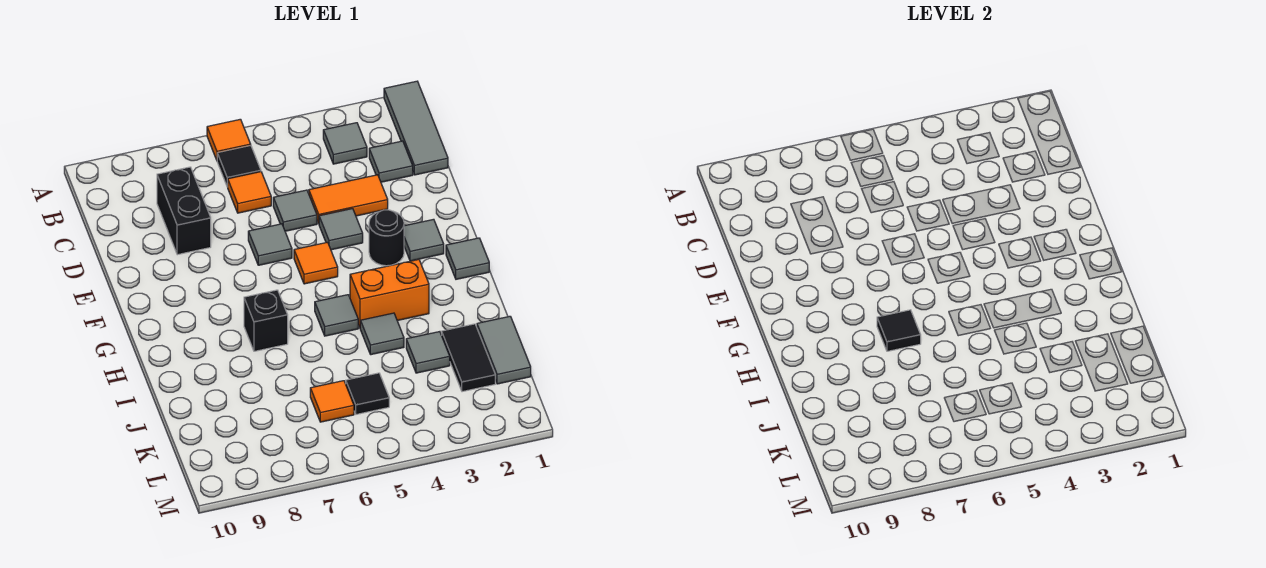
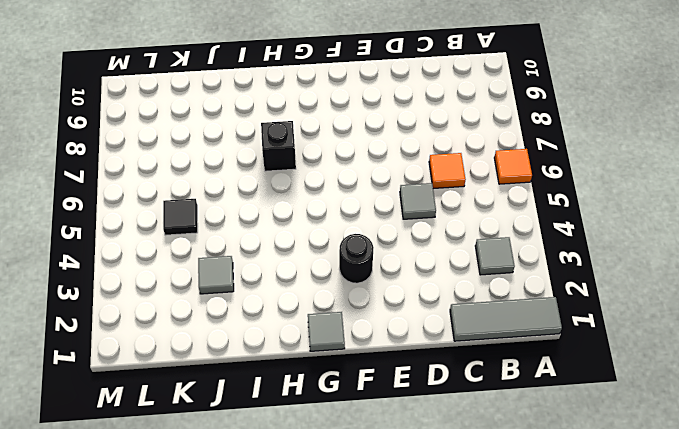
none -> black 1x1 tile [217,146,261,187]
none -> grey 1x1 tile [369,141,413,182]
none -> black 1x2 brick [157,167,211,255]

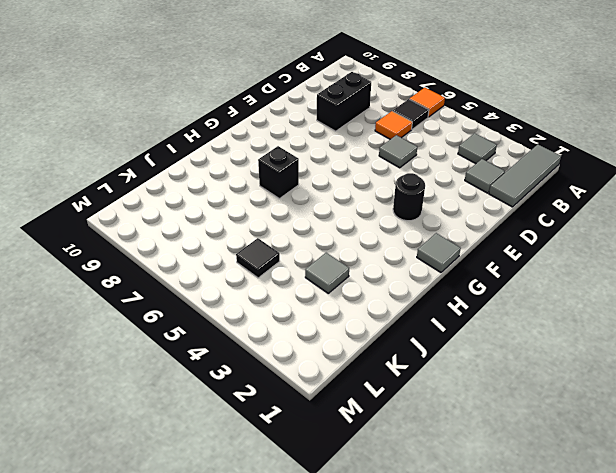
none -> orange 1x2 tile [309,175,388,223]
none -> grey 1x1 tile [319,209,363,250]
none -> grey 1x1 tile [248,224,292,265]

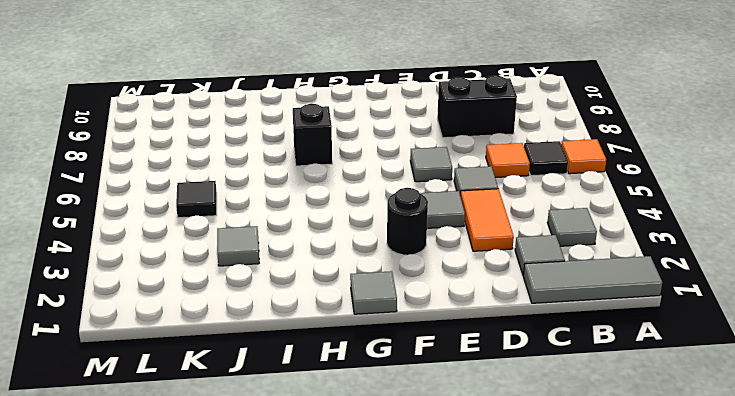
none -> grey 1x1 tile [404,219,444,261]
none -> orange 1x1 tile [294,242,338,284]
none -> orange 1x2 brick [350,259,429,327]

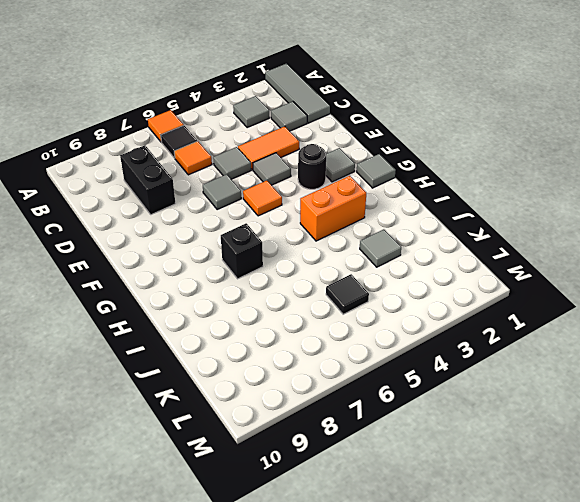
none -> grey 1x1 tile [315,295,358,336]
none -> grey 1x1 tile [360,313,404,355]
none -> grey 1x2 tile [477,316,531,384]

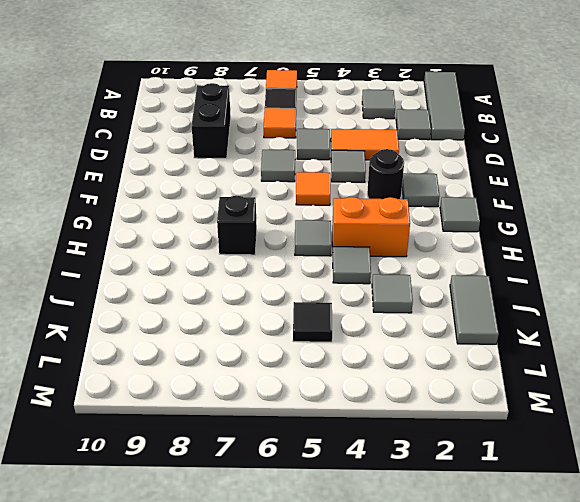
none -> black 1x2 tile [442,324,495,392]
none -> orange 1x1 tile [310,381,354,422]
none -> black 1x1 tile [877,310,921,351]

